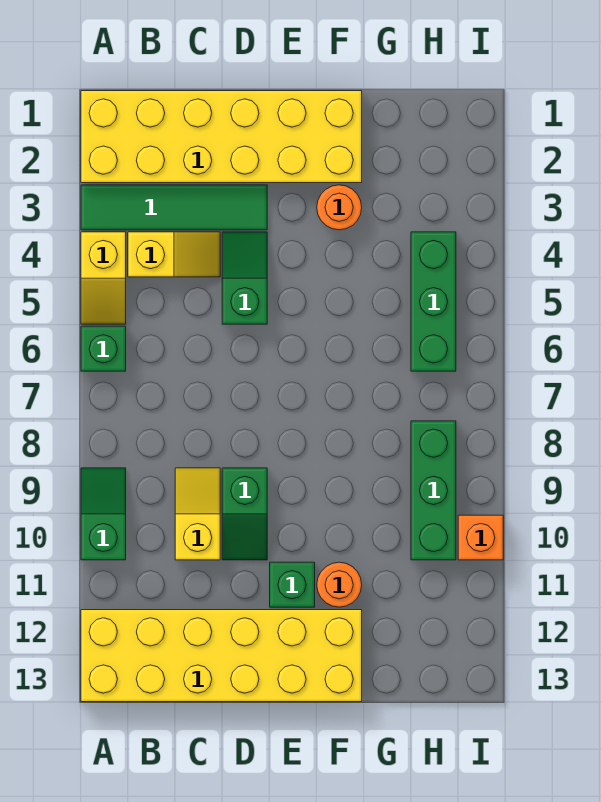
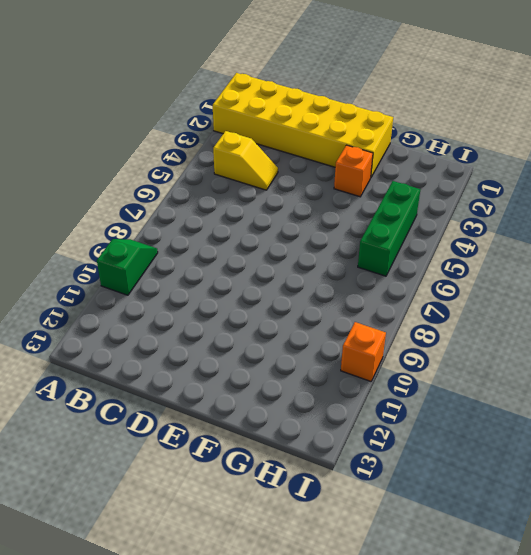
orange 1x1 brick [334,145,373,197] -> orange 1x1 round brick [317,185,362,230]
none -> green 1x4 tile [81,185,267,230]
none -> yellow 1x2 slope [81,232,126,324]
none -> green 1x1 brick [81,326,126,371]

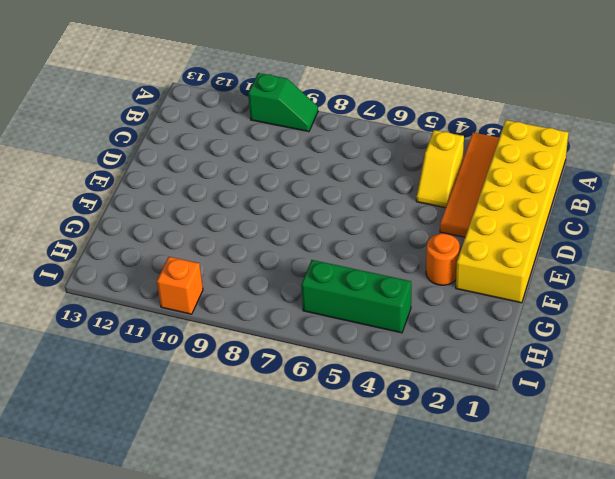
orange 1x4 tile [440,133,499,237] -> green 1x4 tile [81,185,267,230]
none -> yellow 1x2 slope [81,232,126,324]
none -> green 1x1 brick [81,326,126,371]
none -> yellow 2x6 brick [81,610,362,702]

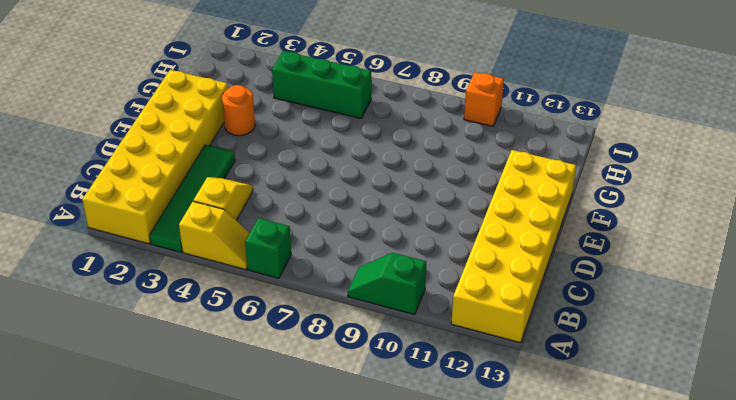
none -> yellow 1x2 slope [175,468,220,560]
none -> green 1x2 slope [222,232,267,324]
none -> green 1x2 slope [222,468,267,560]

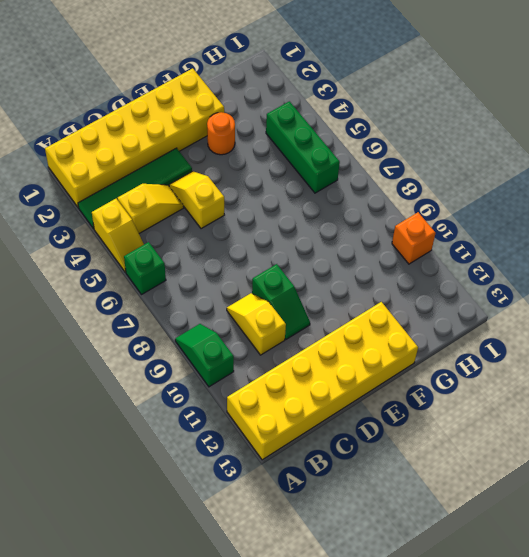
yellow 1x2 slope [169,171,224,229] -> green 1x2 slope [222,232,267,324]
none -> green 1x1 brick [270,562,315,607]
none -> orange 1x1 round brick [317,562,362,607]
none -> green 1x3 brick [411,421,456,560]

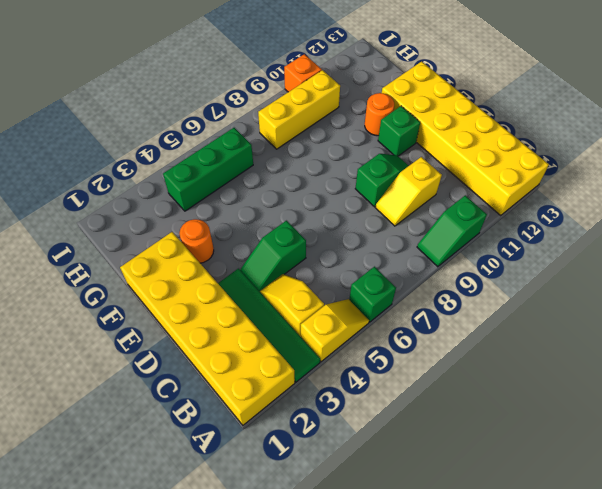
yellow 1x3 brick [258,70,340,149] -> green 1x3 brick [411,421,456,560]

